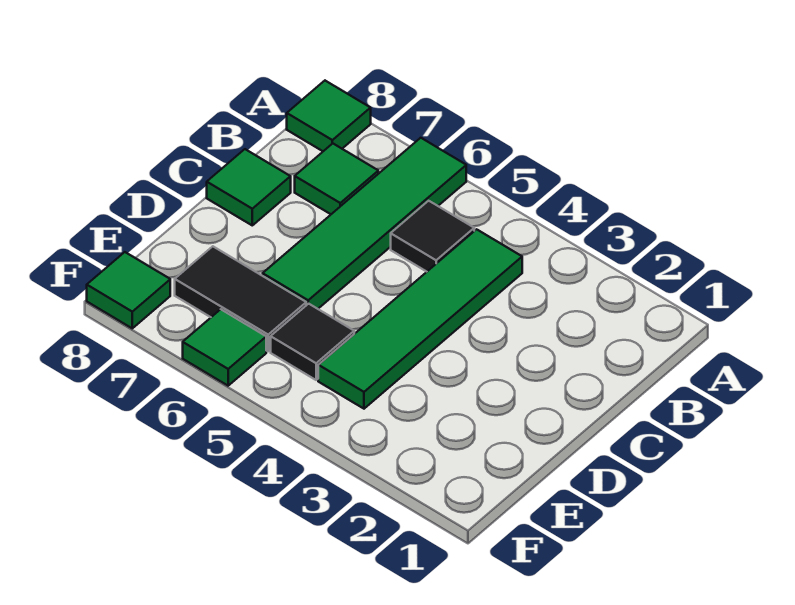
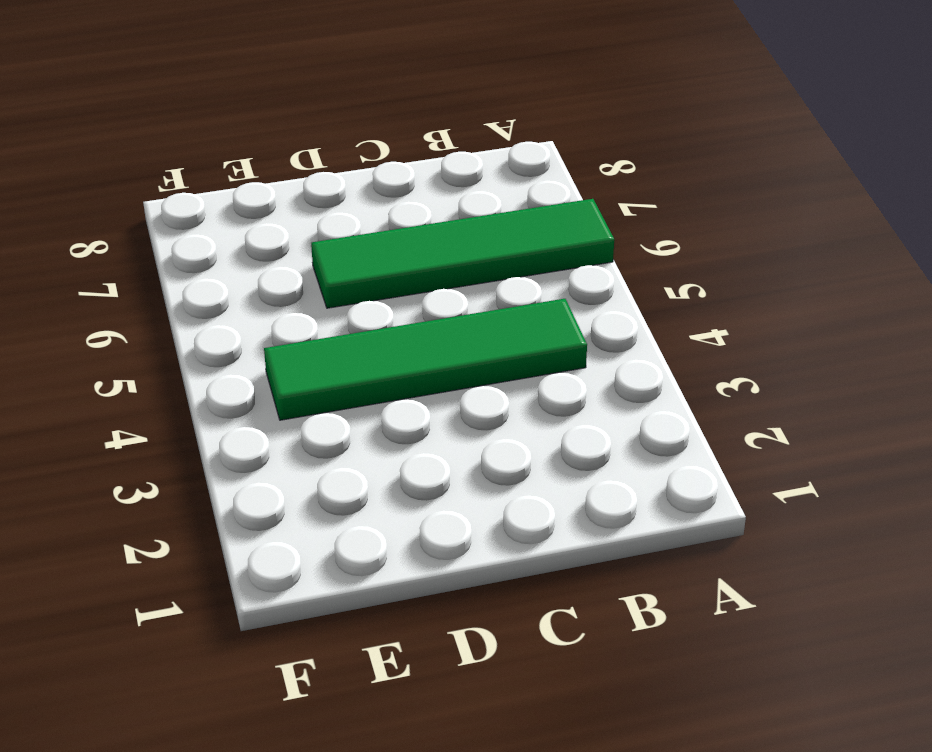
none -> green 1x1 tile [287,81,371,151]
none -> black 1x1 tile [391,201,474,272]

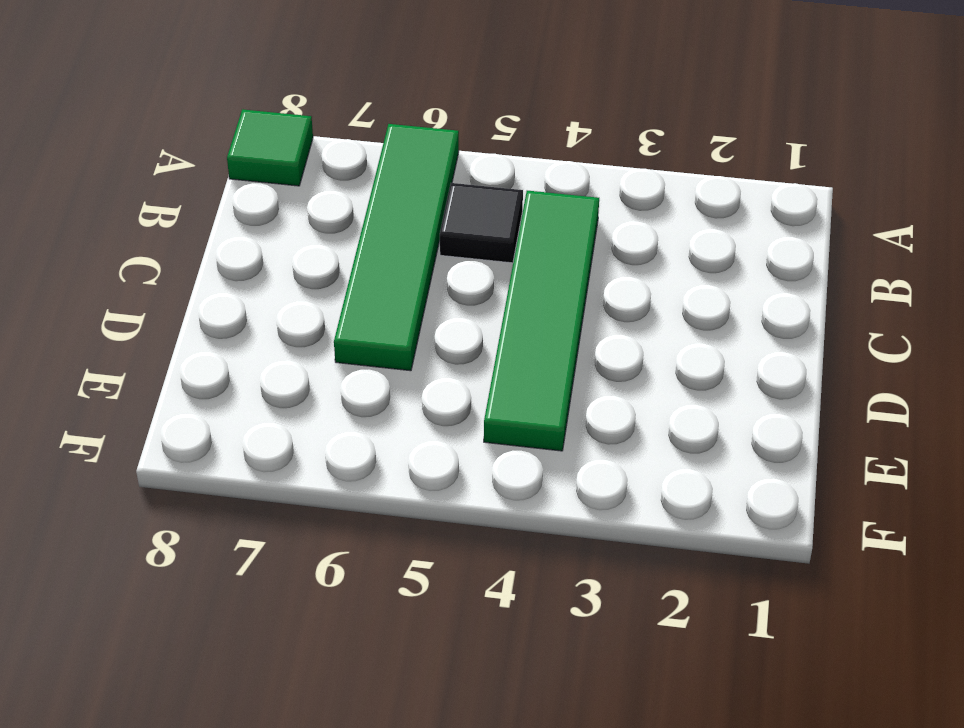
none -> green 1x1 tile [295,143,378,214]
none -> green 1x1 tile [207,149,291,225]

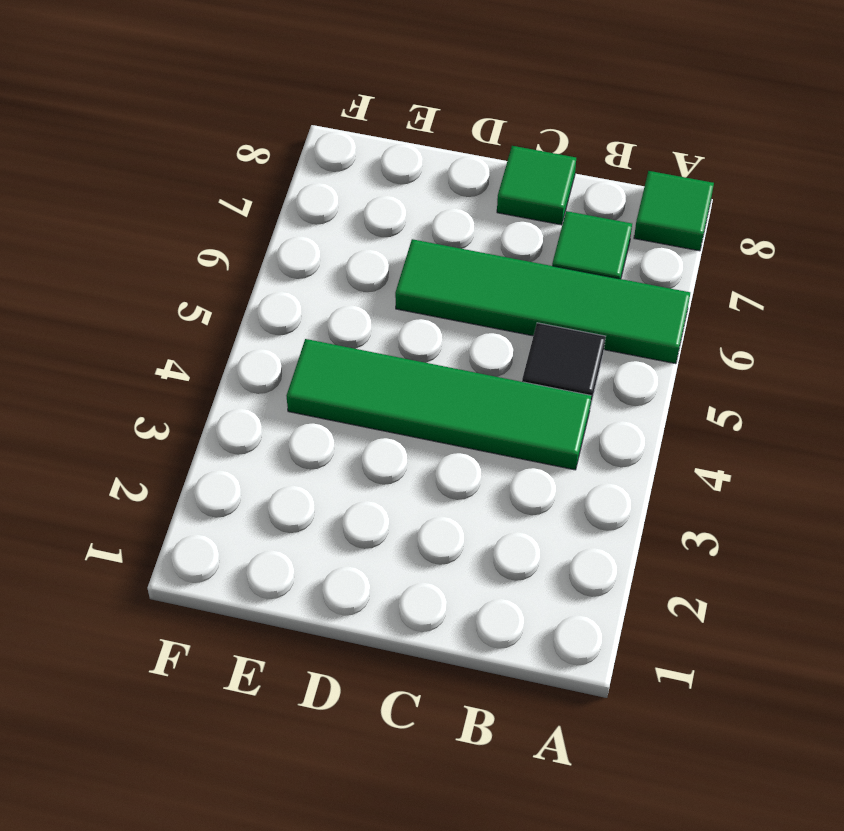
none -> black 1x1 tile [271,304,354,380]
none -> black 1x2 tile [175,246,306,351]

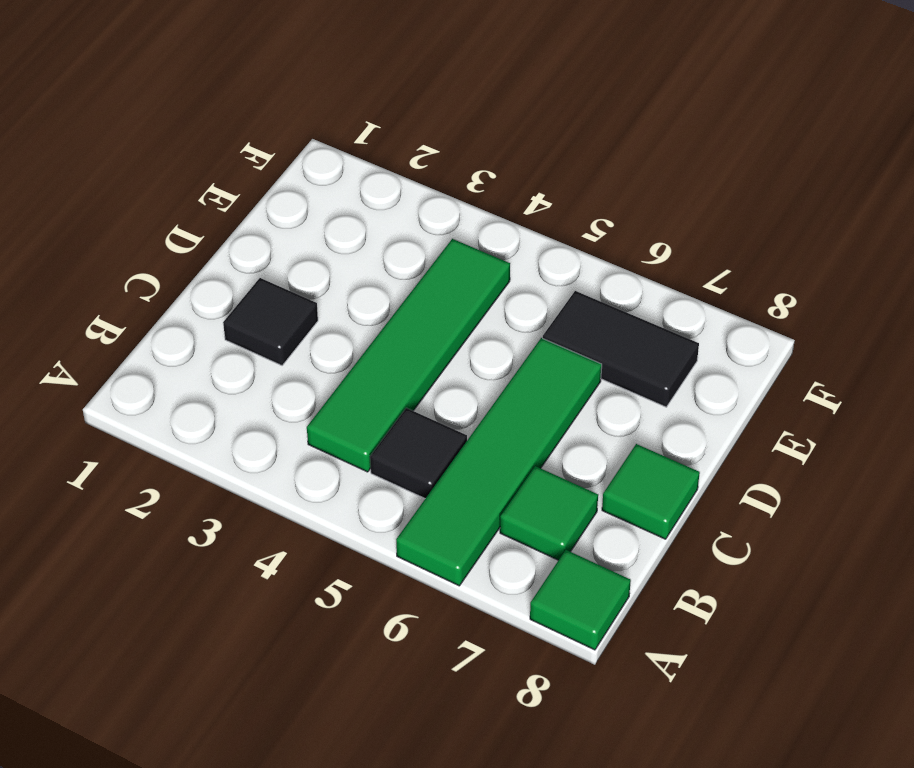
black 1x1 tile [223,278,318,365] -> black 1x1 tile moved to [271,304,354,380]
none -> green 1x1 tile [183,309,266,386]
none -> green 1x1 tile [87,252,170,328]

